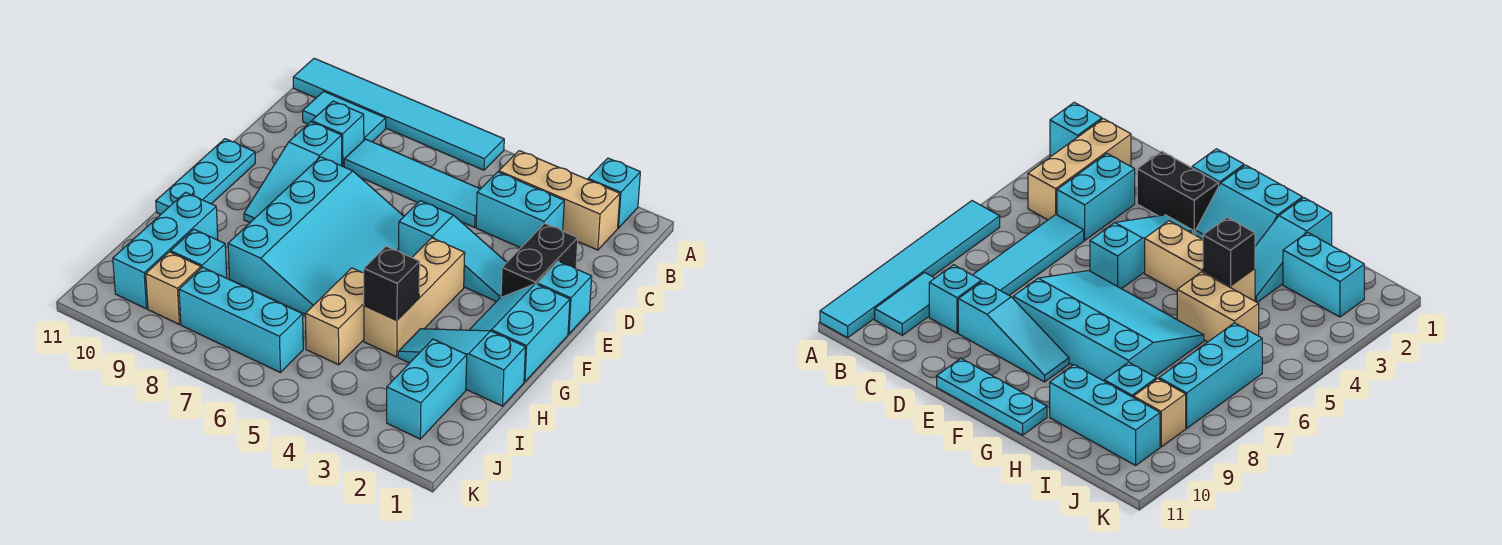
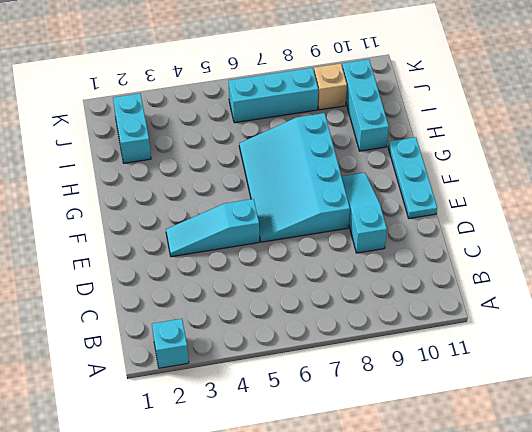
none -> cyan 1x6 tile [293,58,504,170]
none -> tan 1x3 brick [499,151,620,250]
none -> cyan 1x2 tile [303,91,386,142]

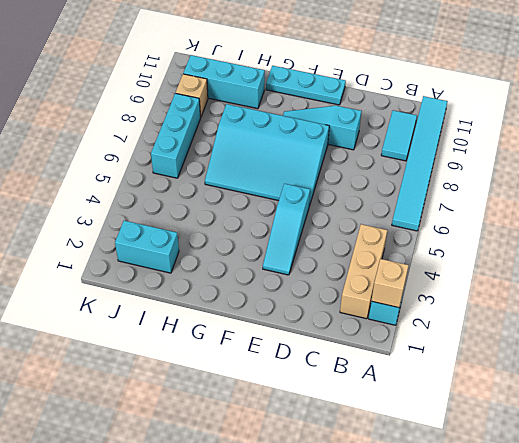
tan 1x1 brick [371,259,409,308] -> none
none -> cyan 1x2 brick [476,172,564,248]
none -> cyan 1x4 tile [344,139,480,227]
none -> cyan 1x1 brick [312,101,364,167]

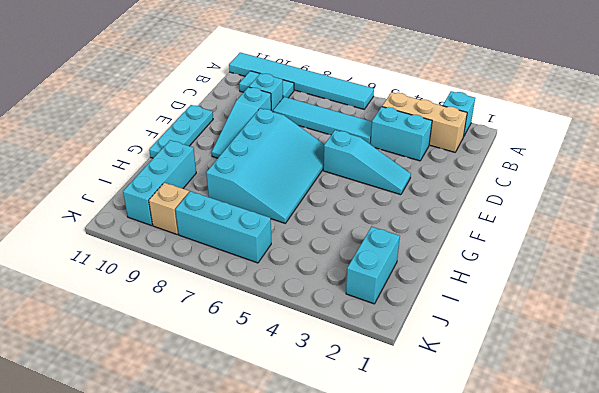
none -> black 1x2 brick [501,223,578,297]
none -> cyan 1x1 brick [537,261,592,334]
none -> cyan 2x2 slope [470,284,570,382]

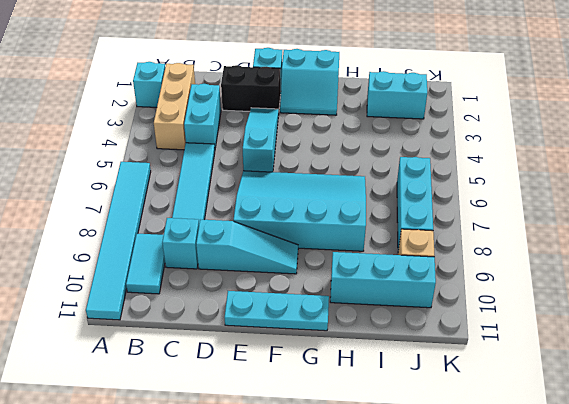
none -> tan 1x3 brick [364,238,465,357]
none -> cyan 1x3 slope [398,329,525,406]
none -> tan 1x2 brick [305,268,364,365]

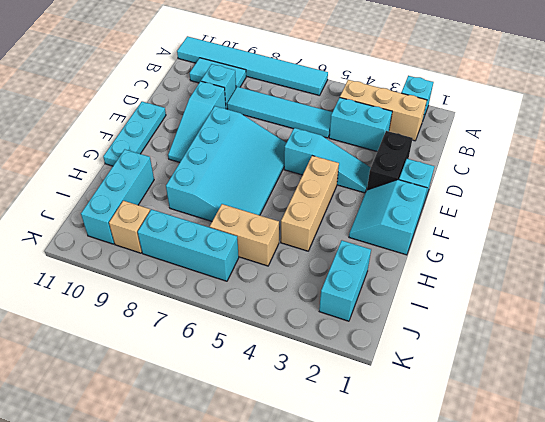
tan 1x2 brick [210,204,279,266] -> tan 1x2 brick turned to [305,268,364,365]
none -> cyan 1x3 slope [398,329,525,406]
none -> cyan 1x1 brick [171,230,227,278]
none -> black 1x1 brick [364,246,420,320]

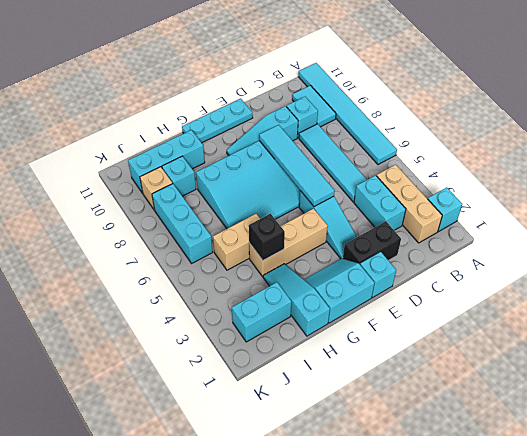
cyan 1x4 tile [259,125,335,207] -> none

